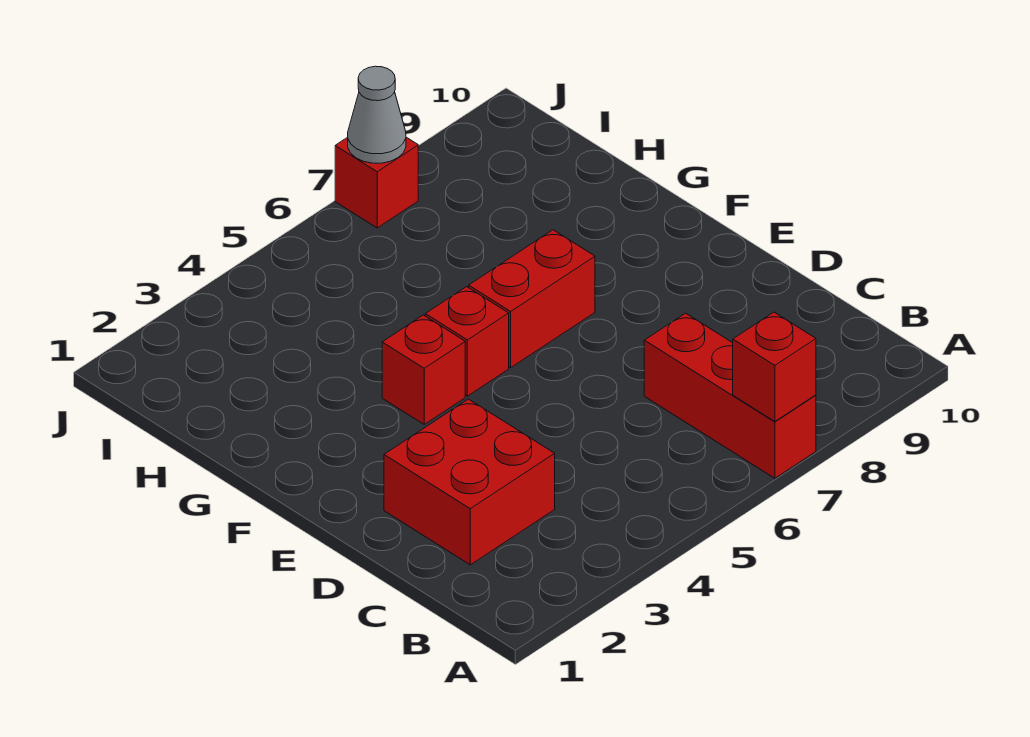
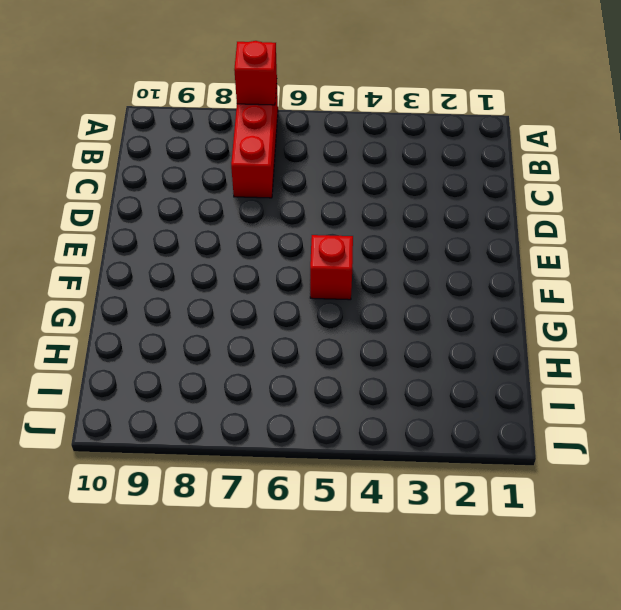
none -> red 2x2 brick [384,399,555,565]
none -> red 1x1 brick [382,315,465,424]

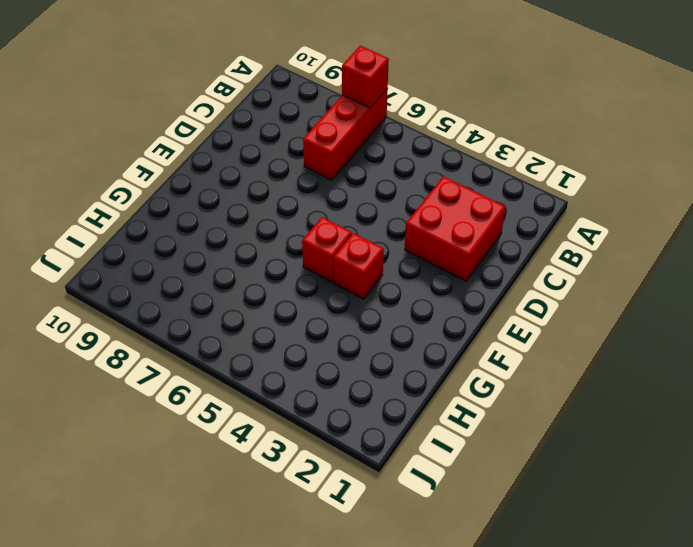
none -> red 1x2 brick [469,230,595,368]
none -> red 1x1 brick [335,137,418,228]

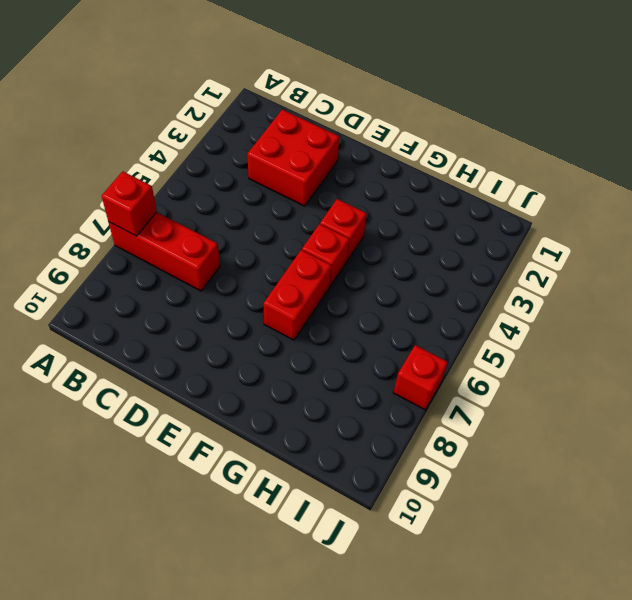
none -> grey 1x1 cone [348,66,406,163]

